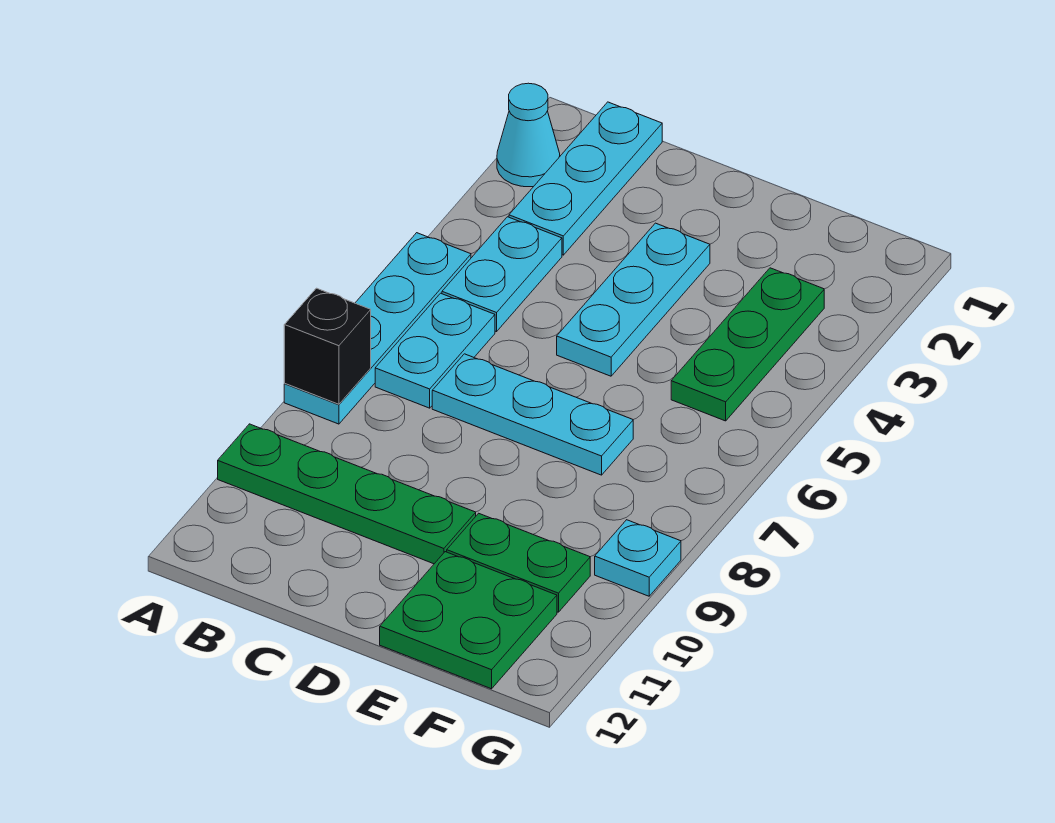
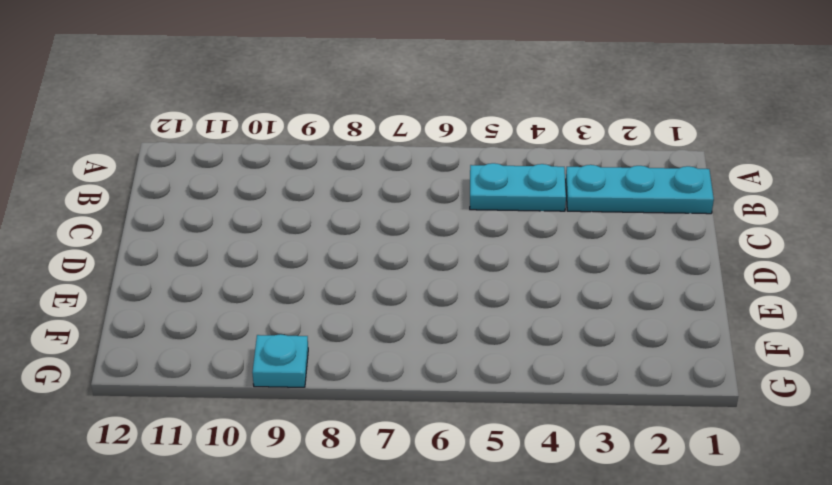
none -> cyan 1x1 cone [497,83,560,187]
none -> cyan 1x4 plate [284,233,471,424]
none -> green 1x4 plate [218,424,476,564]

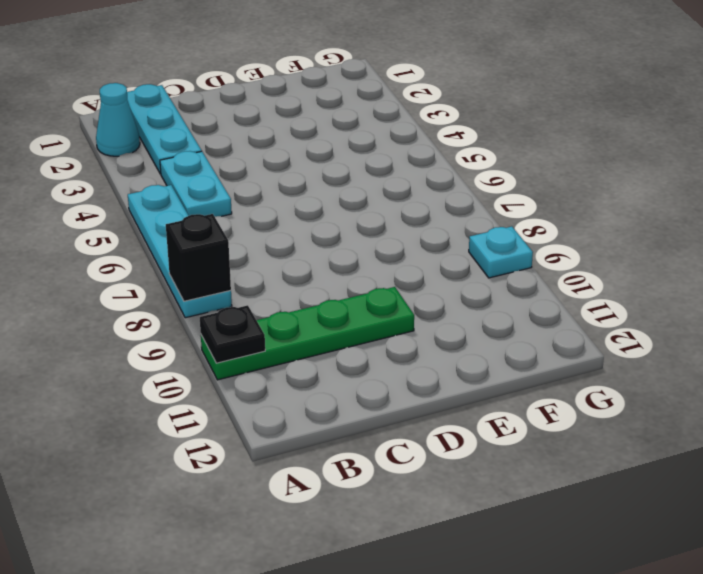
black 1x1 plate [200,305,265,363] -> none
none -> cyan 1x2 plate [375,293,495,408]
none -> cyan 1x3 plate [432,354,633,475]
none -> cyan 1x3 plate [557,223,710,376]

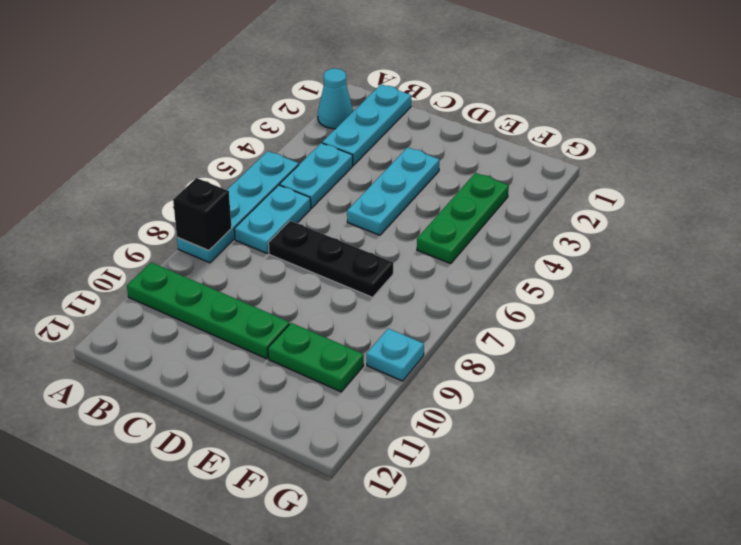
black 1x3 plate [268,221,393,297] -> cyan 1x3 plate [432,354,633,475]
none -> green 2x2 plate [380,552,557,689]

